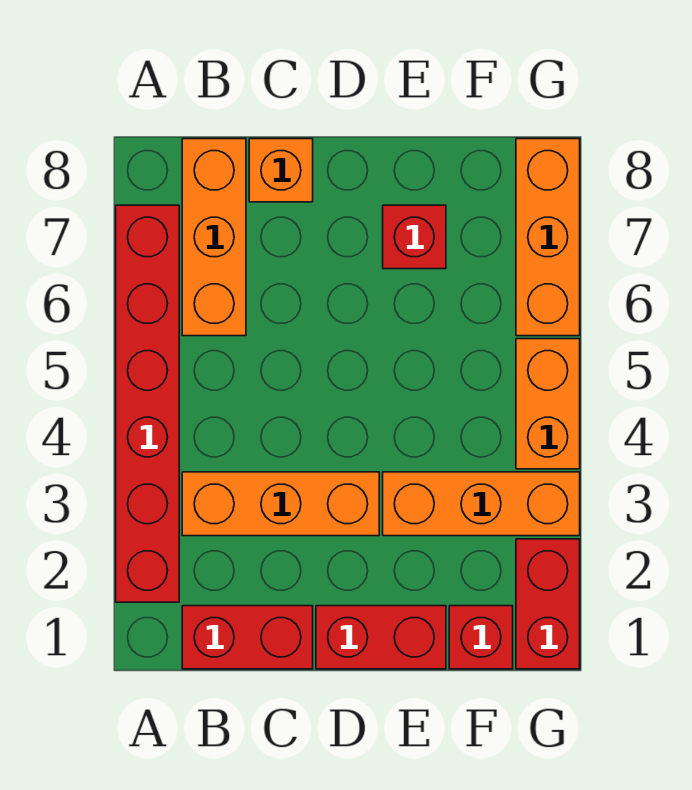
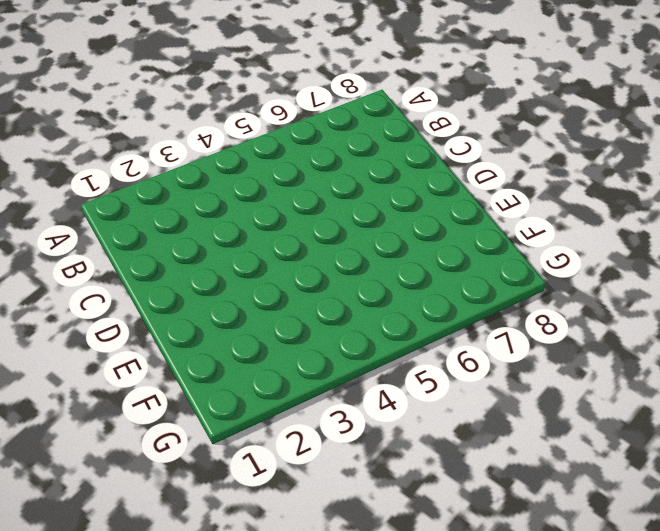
none -> red 1x6 brick [116,205,179,602]
none -> red 1x2 brick [182,606,313,669]
none -> orange 1x3 brick [182,472,379,536]

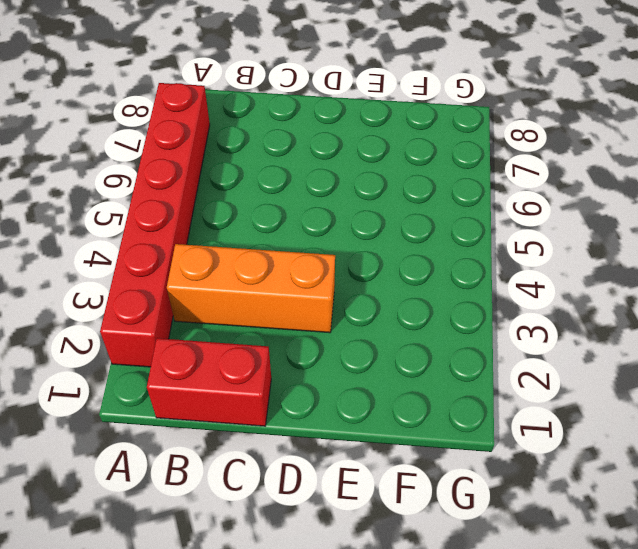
none -> orange 1x3 brick [182,139,246,336]
none -> orange 1x1 brick [249,139,313,202]
none -> red 1x2 brick [316,606,446,669]

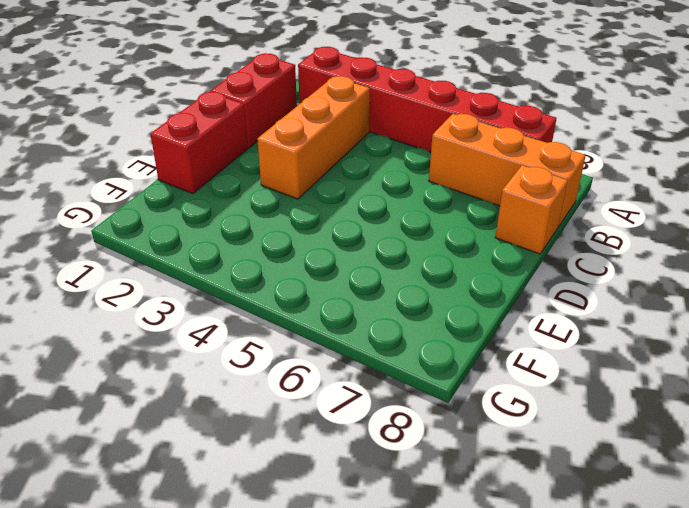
none -> orange 1x3 brick [383,472,580,536]
none -> red 1x1 brick [383,205,446,269]
none -> red 1x1 brick [449,606,513,669]

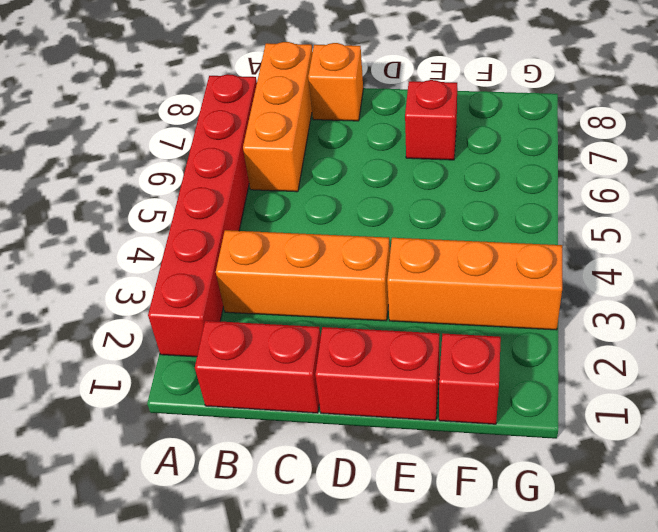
none -> red 1x2 brick [516,539,580,669]
none -> orange 1x2 brick [516,339,580,469]
none -> orange 1x3 brick [516,139,580,336]

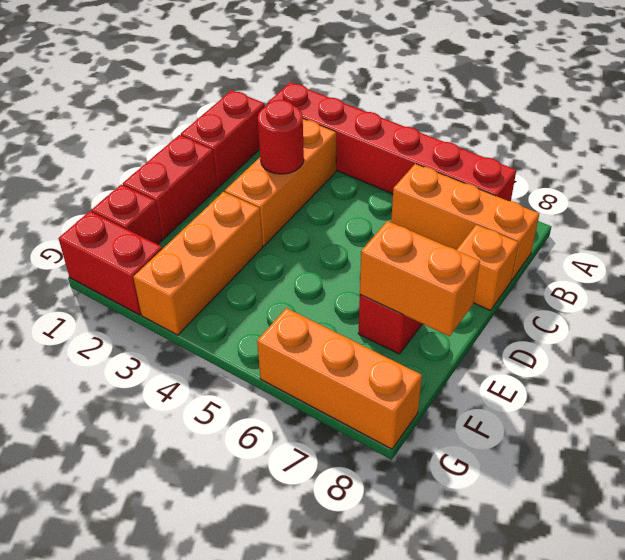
red 1x1 round brick [258,100,304,174] -> none
orange 1x2 brick [360,221,480,336] -> orange 1x2 brick moved to [516,339,580,469]

